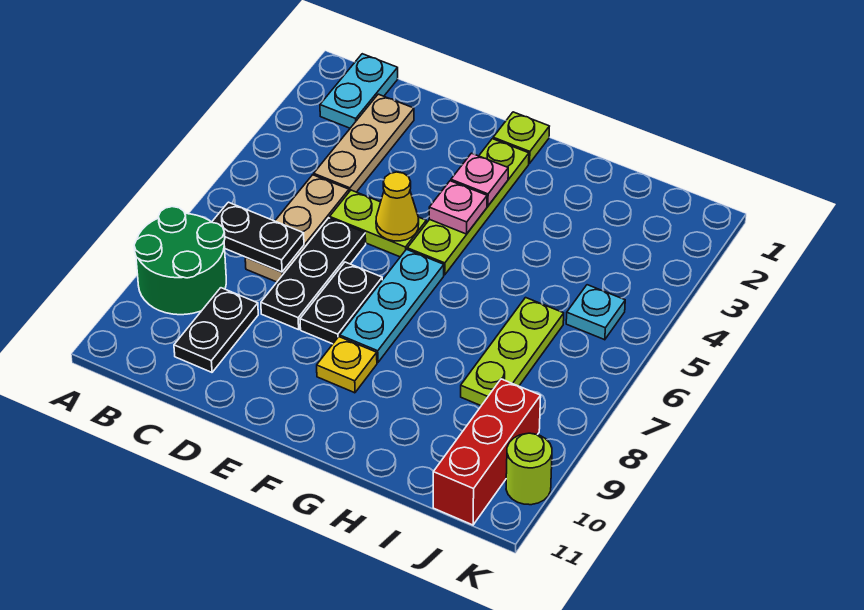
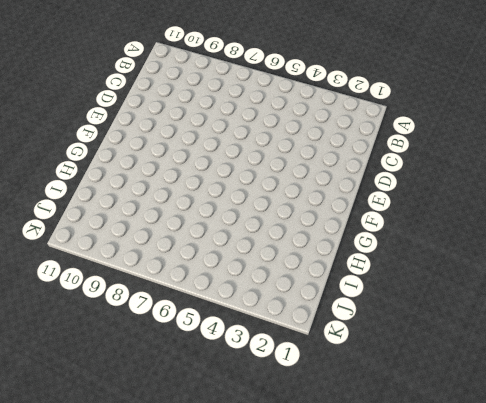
none -> green 2x2 round brick [134,207,226,315]
none -> cyan 1x2 plate [320,54,398,128]
none -> tan 1x3 plate [314,94,414,192]

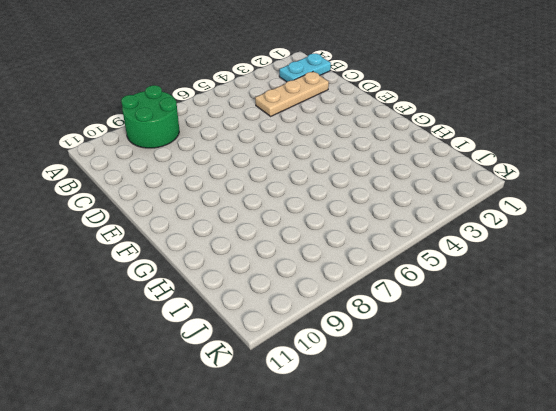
none -> tan 1x3 plate [245,175,349,282]
none -> black 1x2 plate [174,288,258,372]
none -> lime 1x2 plate [330,190,426,257]

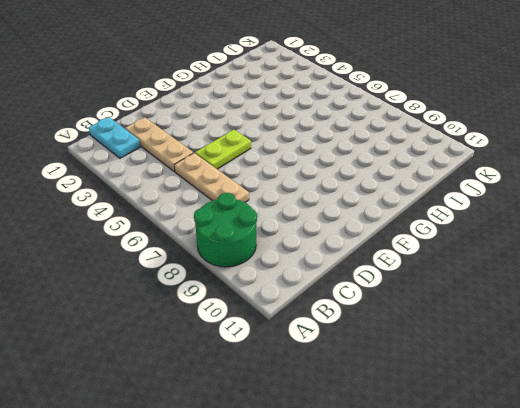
none -> black 1x2 plate [174,288,258,372]
none -> black 1x3 plate [261,218,366,330]
none -> black 1x2 plate [300,262,382,344]

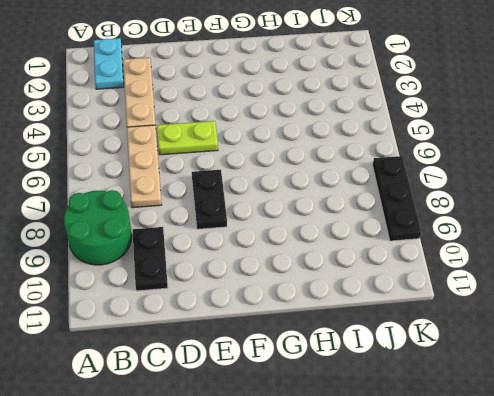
black 1x3 plate [373,156,421,241] -> black 1x3 plate moved to [261,218,366,330]
none -> lime 1x1 plate [493,112,549,163]
none -> lime 1x4 plate [407,139,529,275]
none -> cyan 1x3 plate [340,249,444,363]

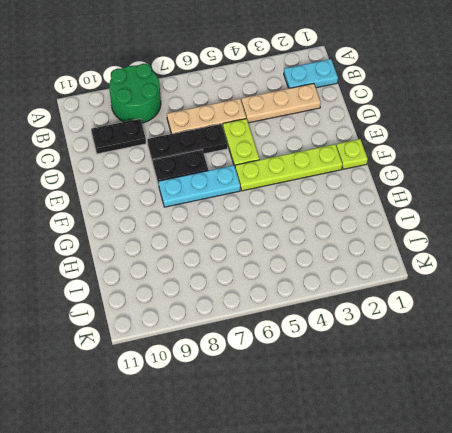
none -> yellow 1x1 plate [317,337,377,393]
none -> lime 1x3 plate [461,298,564,406]
none -> cyan 1x1 plate [566,285,625,340]

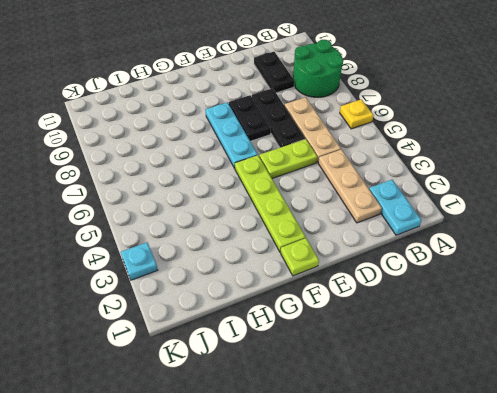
yellow 1x1 plate [340,99,373,129] -> yellow 1x1 plate moved to [317,337,377,393]
cyan 1x1 plate [121,242,158,280] -> cyan 1x1 plate moved to [566,285,625,340]
none -> lime 1x3 plate [461,298,564,406]
none -> red 1x3 brick [433,379,541,525]
none -> lime 1x1 round brick [506,433,552,505]

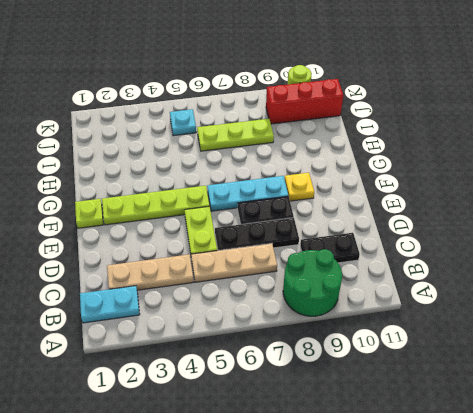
none -> black 1x2 plate [212,202,304,272]
none -> yellow 1x1 cone [376,172,419,241]
none -> pink 1x1 plate [451,153,508,206]

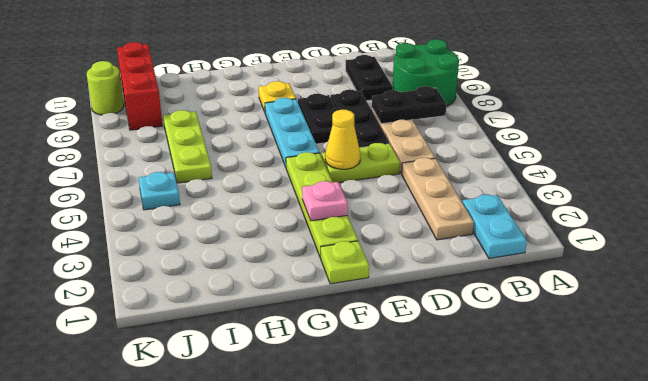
none -> pink 1x1 plate [429,181,487,234]

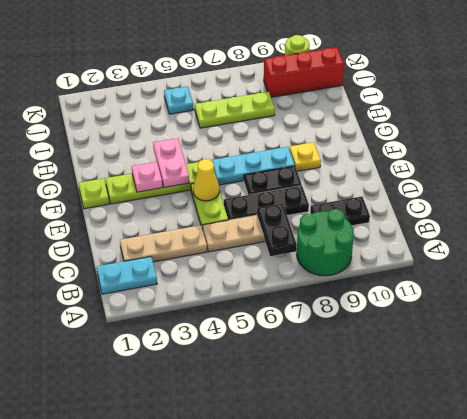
pink 1x2 plate [153,138,189,187] -> pink 1x1 plate [429,181,487,234]

